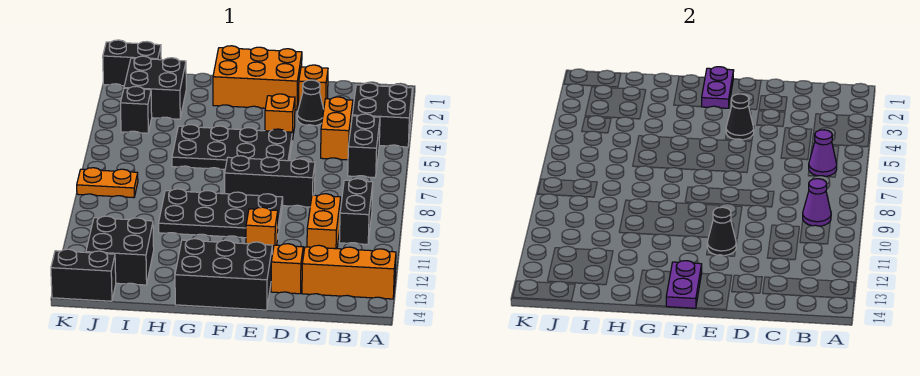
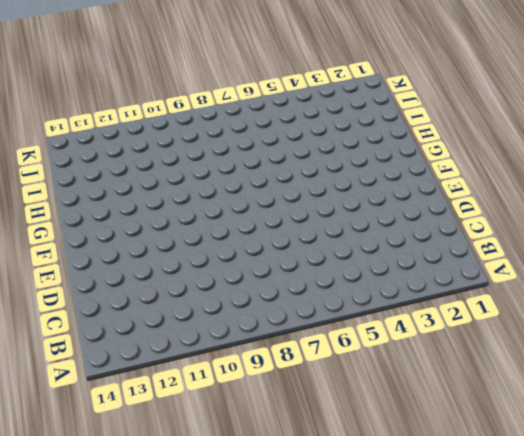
none -> black 2x2 brick [352,83,412,147]
none -> orange 1x3 brick [302,245,396,299]
none -> black 1x2 brick [348,114,380,178]

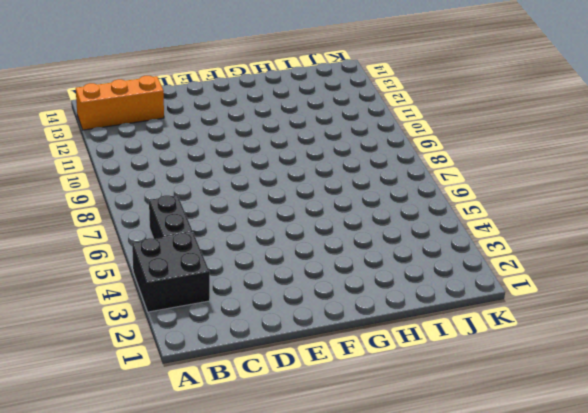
none -> black 1x2 brick [339,179,373,244]
none -> orange 1x2 brick [321,97,353,160]
none -> orange 1x2 brick [307,194,341,249]

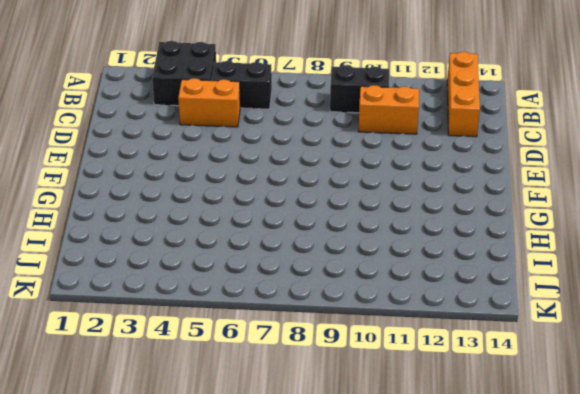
none -> orange 1x1 brick [299,65,328,109]
none -> black 1x1 cone [297,80,324,126]
none -> black 1x3 brick [225,156,315,207]

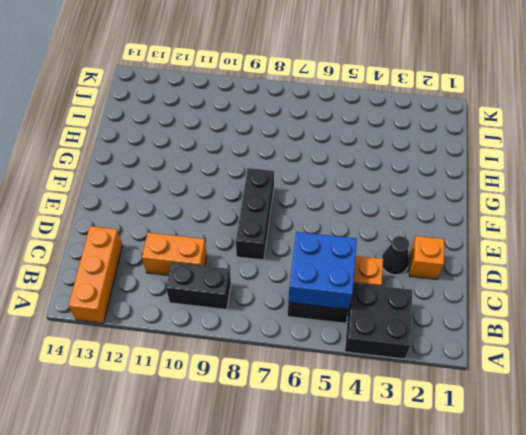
blue 2x2 brick [288,232,357,309] -> purple 1x1 cone [809,130,837,176]
none -> orange 1x1 brick [271,244,303,294]
none -> orange 2x3 brick [213,46,302,110]
none -> orange 1x1 brick [265,94,295,140]

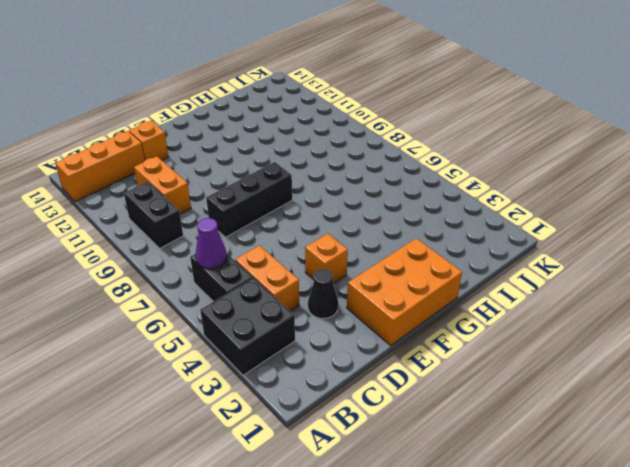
none -> orange 1x1 brick [299,65,328,109]
none -> black 2x4 plate [172,125,292,169]
none -> black 2x4 plate [159,189,283,239]

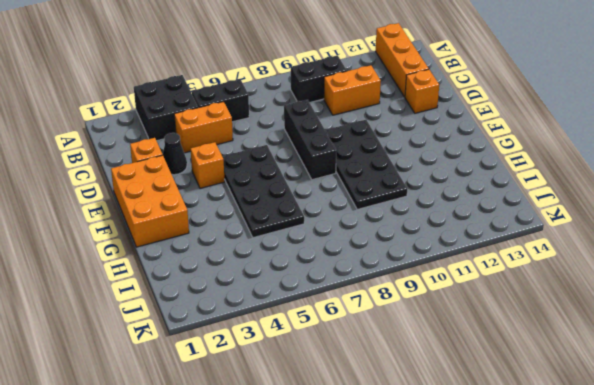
none -> orange 1x1 brick [246,207,278,254]
none -> black 2x3 brick [175,239,272,310]
none -> black 2x2 brick [124,56,186,119]

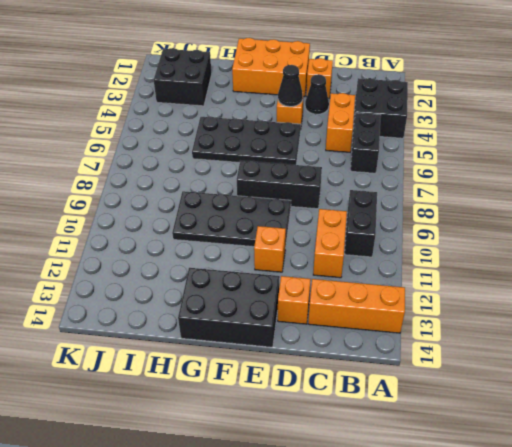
none -> black 2x2 brick [86,216,154,285]
none -> black 1x2 brick [103,40,161,86]
none -> black 1x1 brick [120,86,152,133]

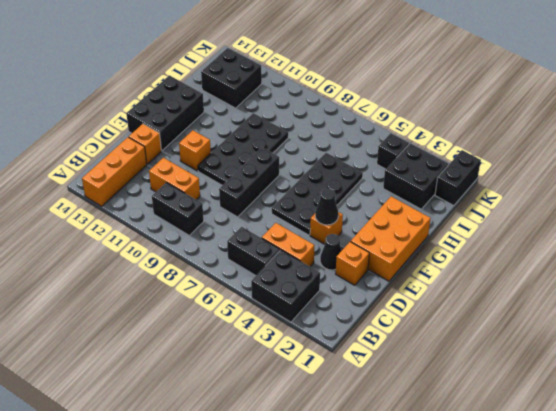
none -> orange 1x2 plate [77,168,138,198]
none -> black 1x2 brick [51,249,116,301]
none -> purple 1x1 cone [809,130,837,176]

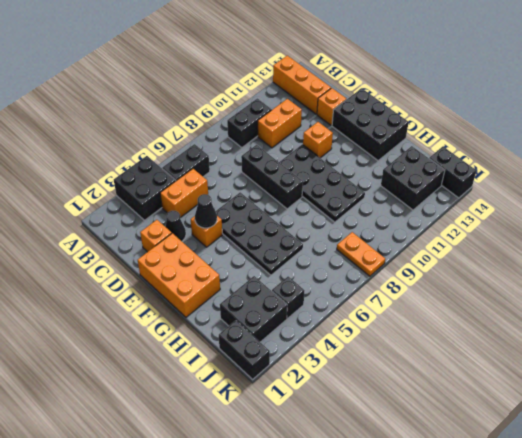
none -> purple 1x1 cone [809,130,837,176]
none -> purple 1x1 cone [803,179,831,226]
none -> black 1x1 cone [707,207,736,256]

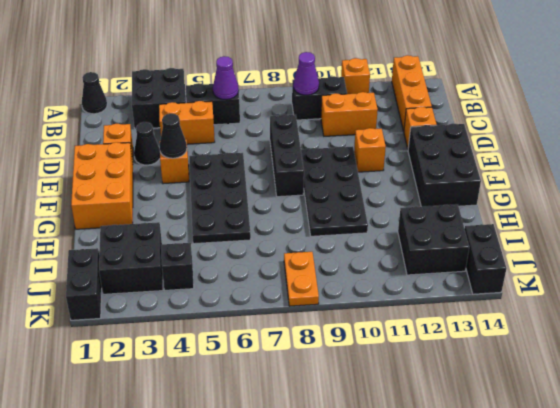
black 1x1 cone [82,72,107,114] -> black 1x1 cone moved to [707,207,736,256]
orange 1x1 brick [341,58,370,94] -> none
none -> purple 1x2 plate [702,67,734,108]
none -> purple 1x2 plate [666,261,702,308]

